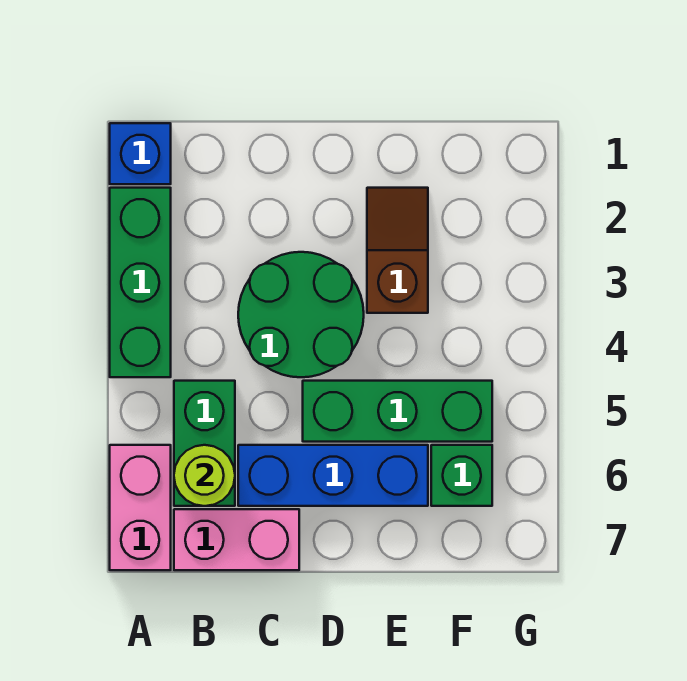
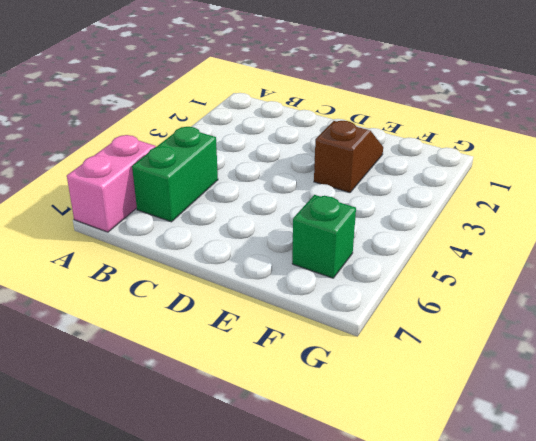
none -> blue 1x1 brick [110,123,171,184]
none -> green 1x3 brick [110,188,171,377]

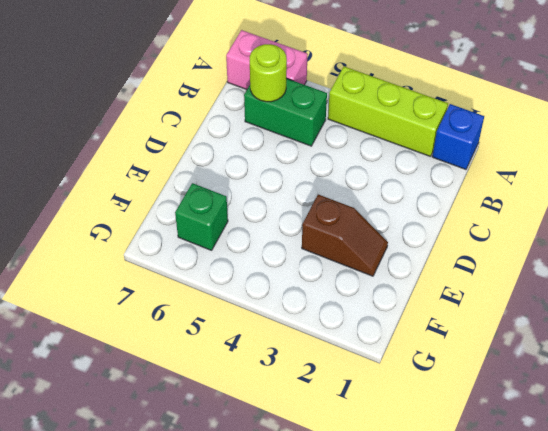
lime 1x3 brick [328,67,448,156] -> green 1x3 brick [110,188,171,377]
none -> pink 1x2 brick [174,509,299,570]
none -> green 2x2 round brick [238,252,364,377]

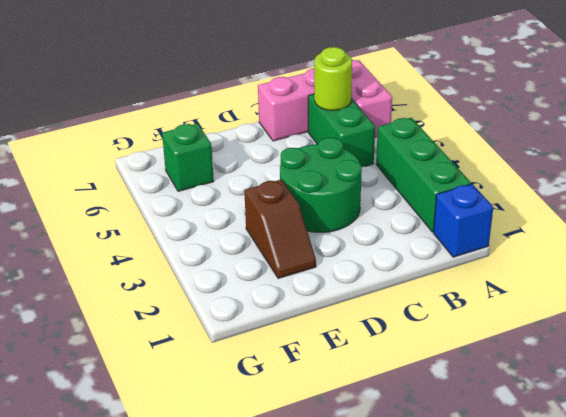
none -> blue 1x3 brick [238,445,428,506]
none -> green 1x3 brick [303,381,492,442]

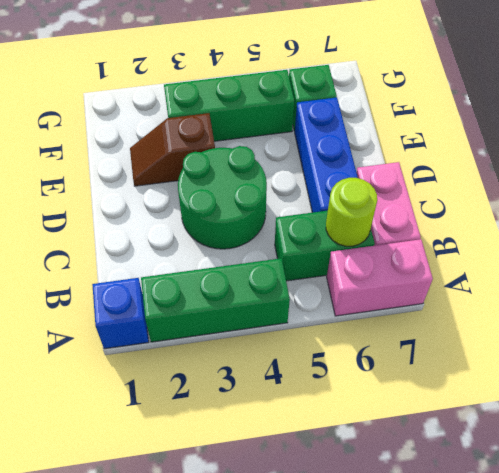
green 1x3 brick [164,70,294,141] -> green 1x3 brick turned to [303,381,492,442]

